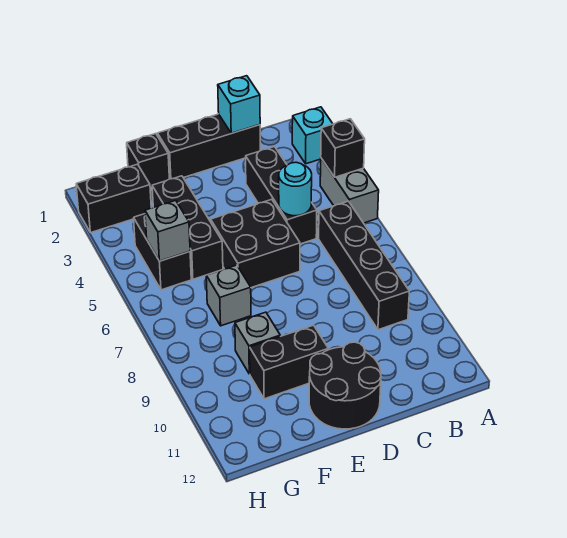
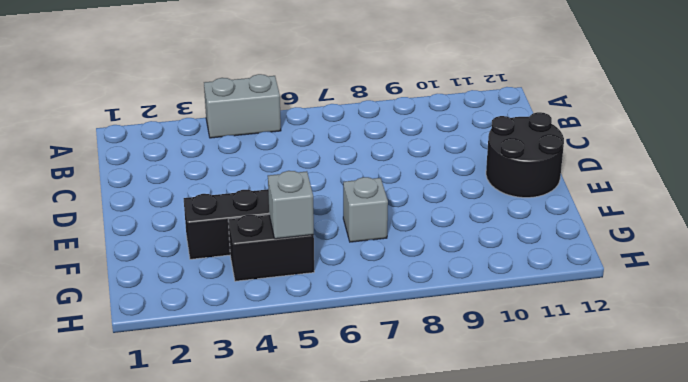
none -> cyan 1x1 brick [292,107,333,164]
none -> black 1x4 brick [319,201,409,330]
none -> black 1x3 brick [157,114,260,179]

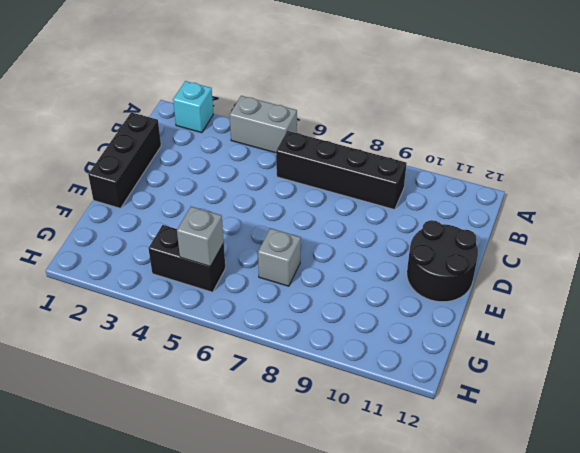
none -> black 1x3 brick [246,147,317,244]
none -> black 2x2 brick [211,199,300,288]
none -> black 1x2 brick [250,325,328,399]

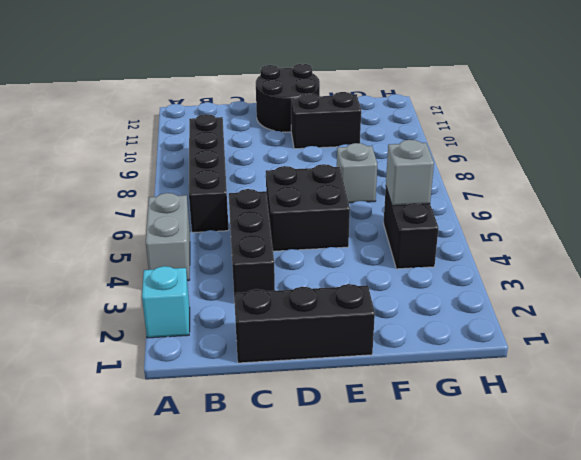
none -> black 1x1 brick [127,134,169,188]
none -> black 1x3 brick [152,176,223,279]
none -> grey 1x1 brick [235,312,280,374]

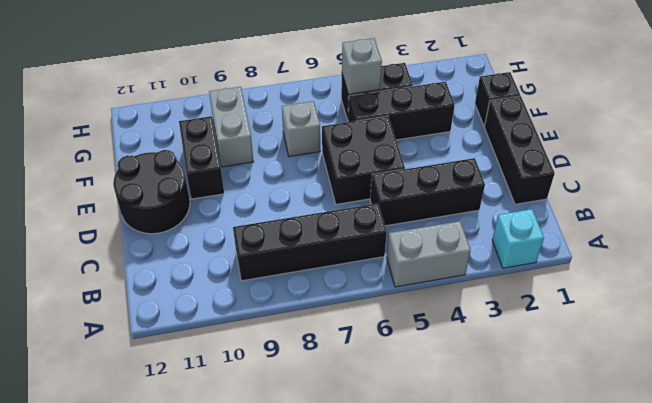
grey 1x2 brick [209,87,254,167] -> grey 1x1 brick [235,312,280,374]
none -> black 1x2 brick [76,164,151,233]
none -> black 1x1 brick [321,119,365,177]
none -> cyan 1x1 brick [218,76,260,133]

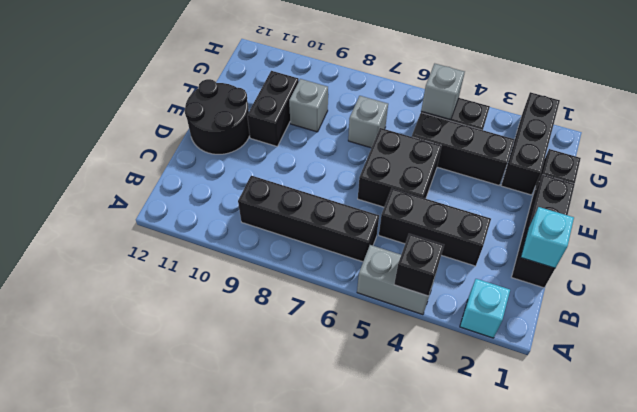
black 1x3 brick [501,92,560,195] -> black 1x2 brick [76,164,151,233]
none -> cyan 1x1 round brick [279,162,312,216]

